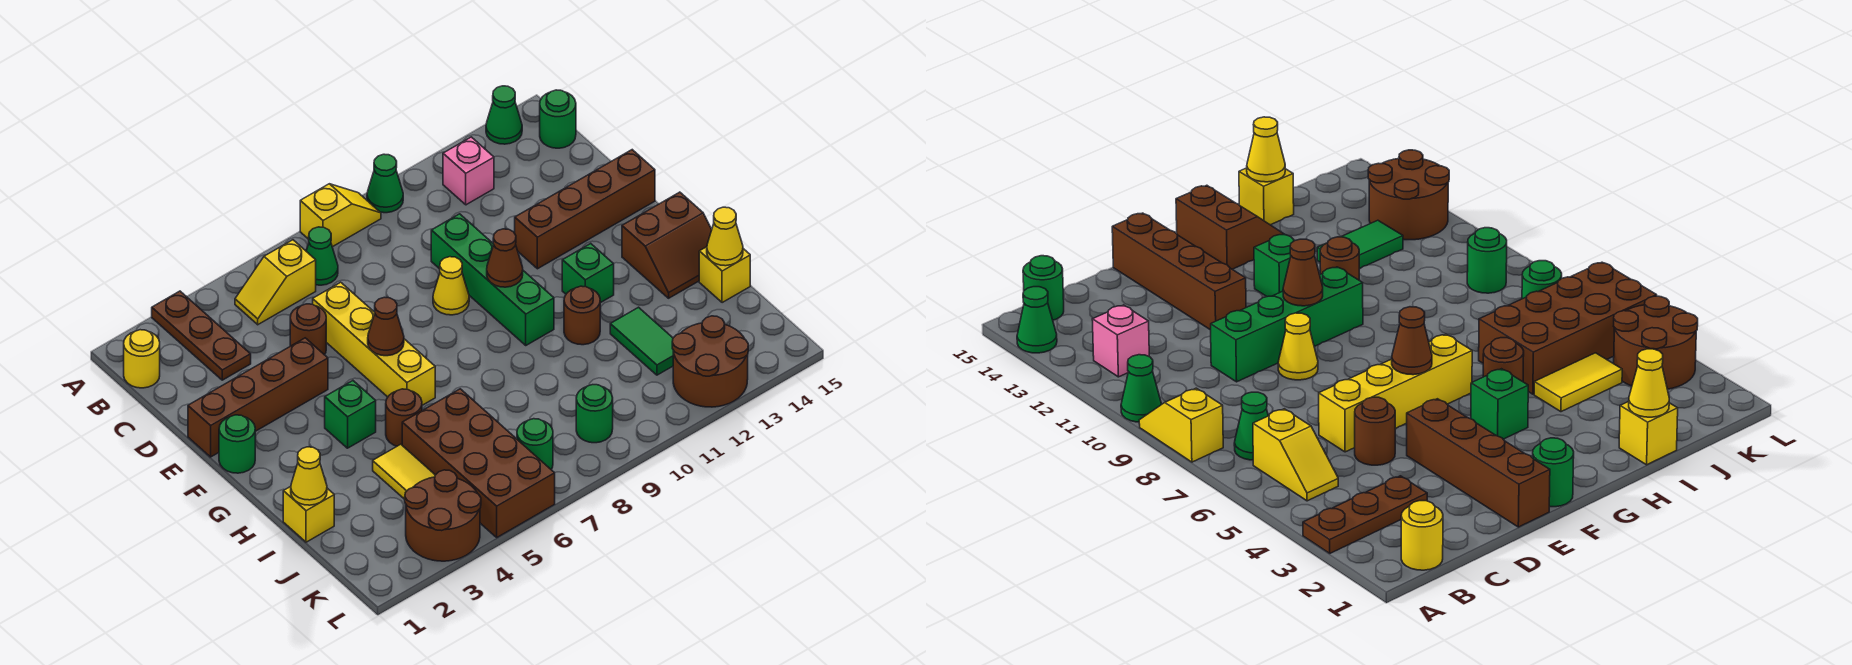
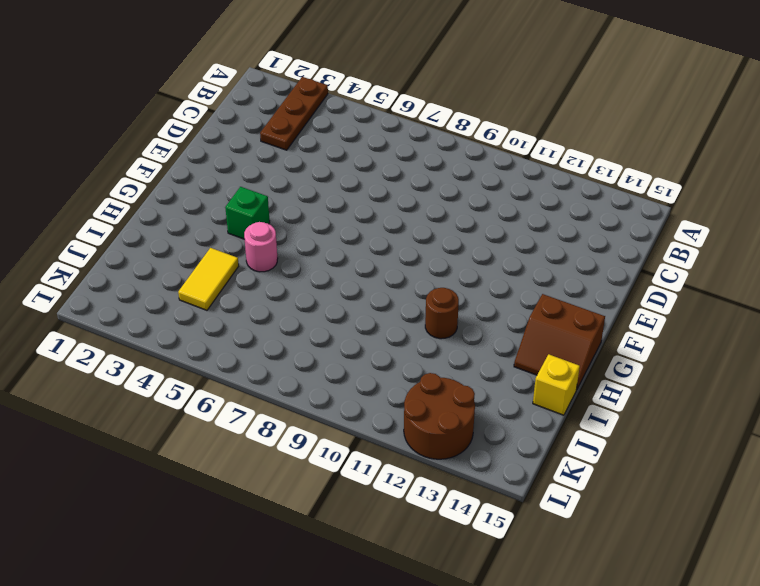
pink 1x1 round brick [244,222,278,272] -> brown 1x1 round brick [386,389,422,446]
none -> yellow 1x2 slope [300,184,381,247]
none -> green 1x1 cone [367,154,403,213]
none -> green 1x1 cone [486,86,522,144]
none -> yellow 1x1 round brick [124,330,160,388]

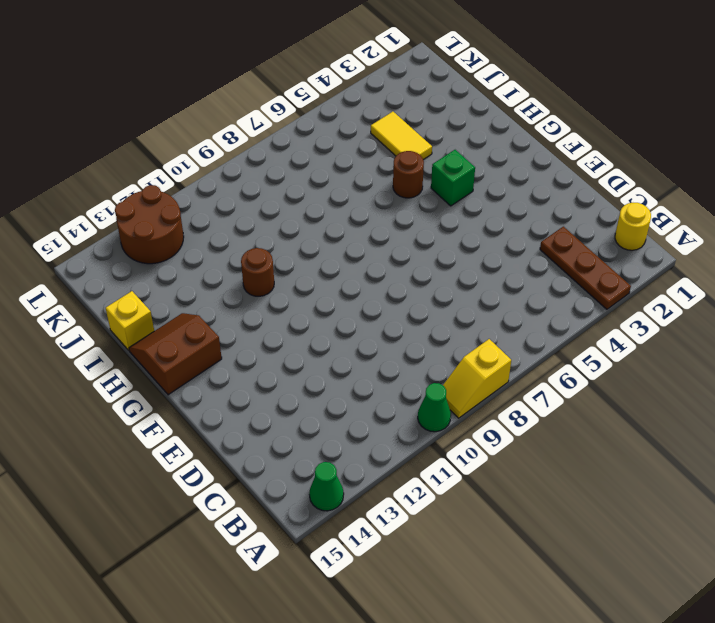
none -> yellow 1x2 slope [235,240,316,325]
none -> green 1x1 cone [306,227,338,285]
none -> pink 1x1 brick [443,137,494,205]
none -> green 1x1 round brick [540,90,576,148]

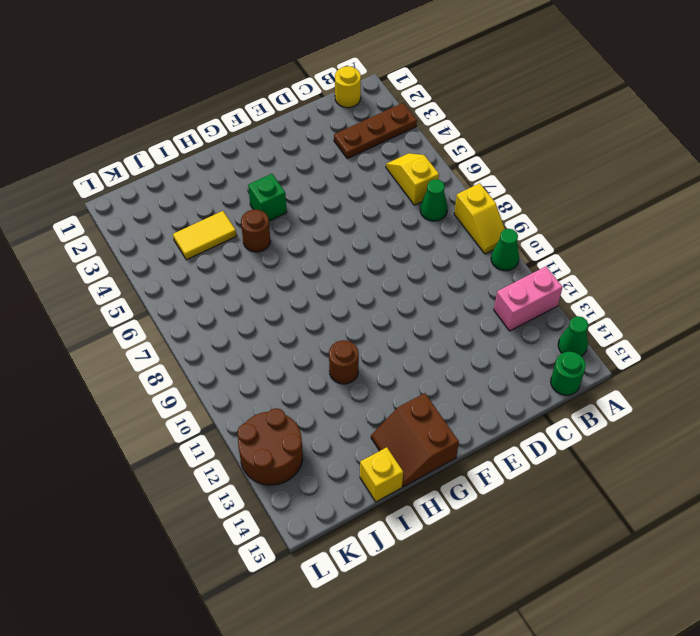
pink 1x2 brick [494,266,563,331] -> pink 1x1 brick [443,137,494,205]
none -> brown 1x1 round brick [290,304,326,355]
none -> yellow 1x4 brick [313,282,435,405]
none -> green 1x4 brick [431,214,554,345]
none -> brown 1x4 brick [188,338,328,457]

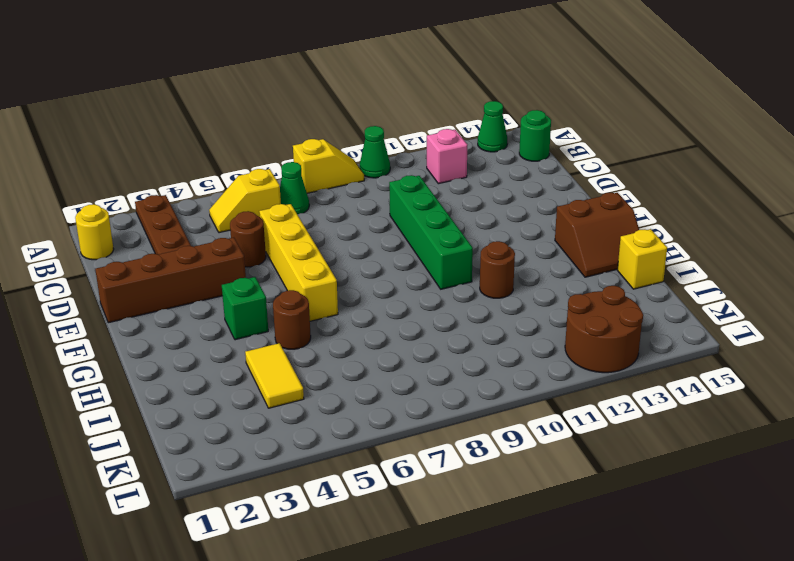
none -> yellow 1x1 cone [433,257,469,315]
none -> brown 1x4 brick [515,150,655,269]
none -> green 1x1 round brick [219,415,255,473]
none -> green 1x1 brick [562,244,614,303]

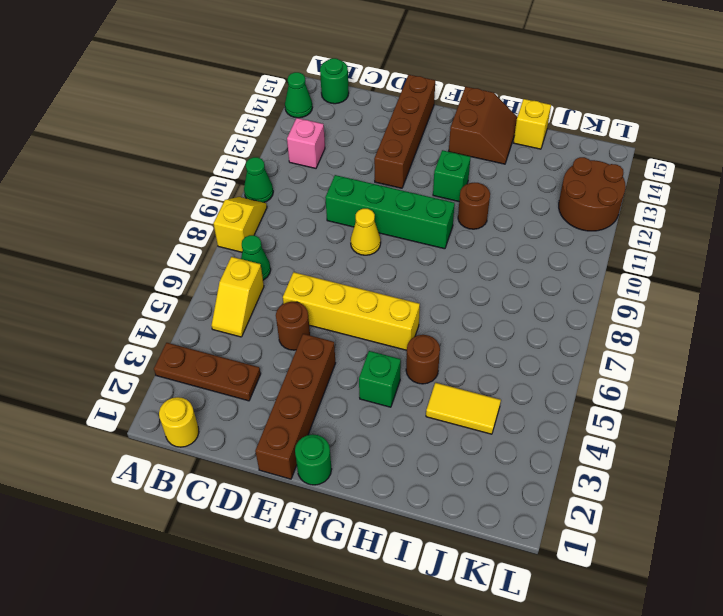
none -> yellow 1x1 brick [283,486,334,542]
none -> brown 2x4 brick [402,389,555,537]
none -> green 1x2 tile [610,307,673,375]
none -> brown 2x2 round brick [405,470,481,561]

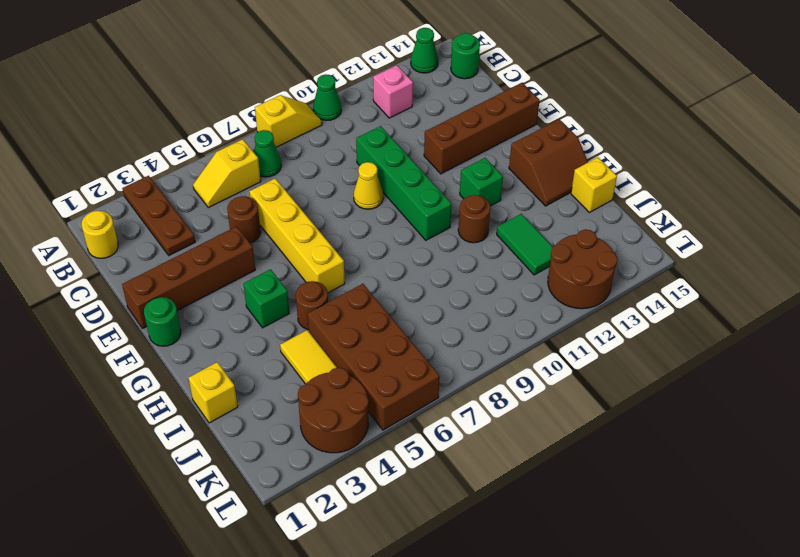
none -> green 1x1 round brick [517,419,553,469]
none -> green 1x1 round brick [576,385,613,443]
none -> brown 1x1 cone [368,297,404,356]
none -> brown 1x1 cone [487,229,523,287]

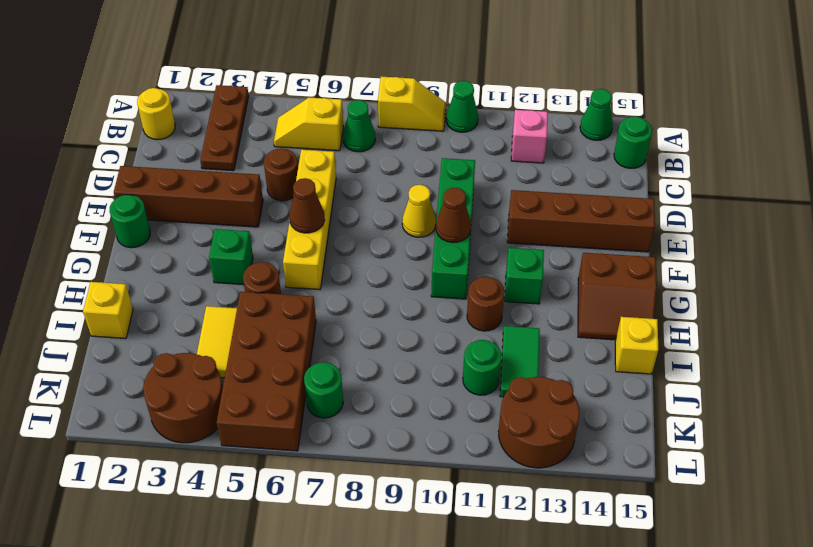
green 1x1 round brick [463,340,501,395] -> green 1x1 round brick moved to [576,385,613,443]
none -> yellow 1x1 cone [291,447,327,505]
none -> yellow 1x1 cone [707,207,743,266]

